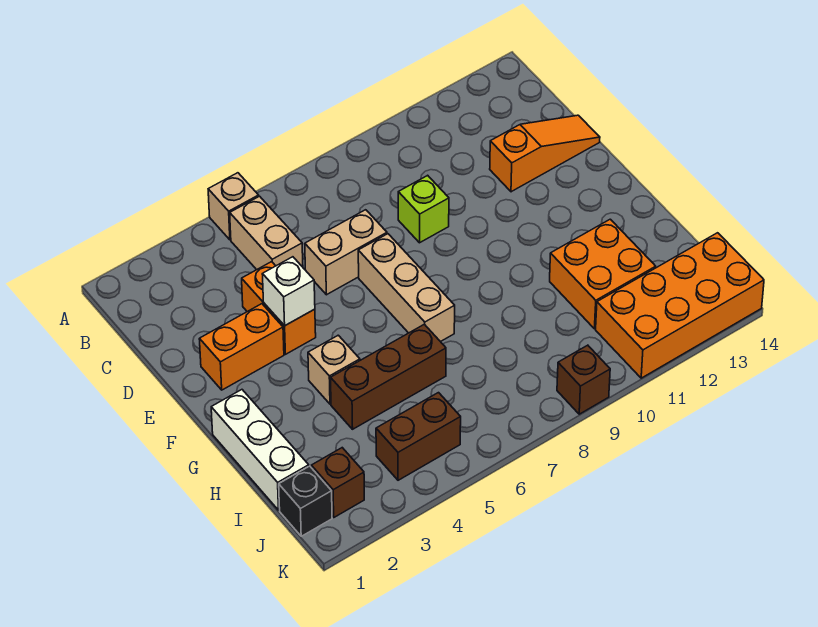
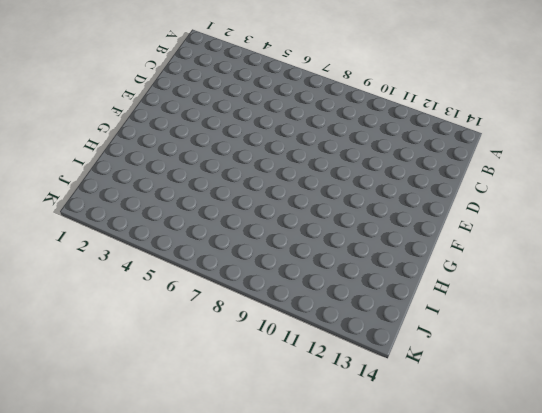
none -> tan 1x1 brick [208,173,259,240]
none -> tan 1x2 brick [230,196,303,270]
none -> orange 1x2 brick [242,262,316,354]

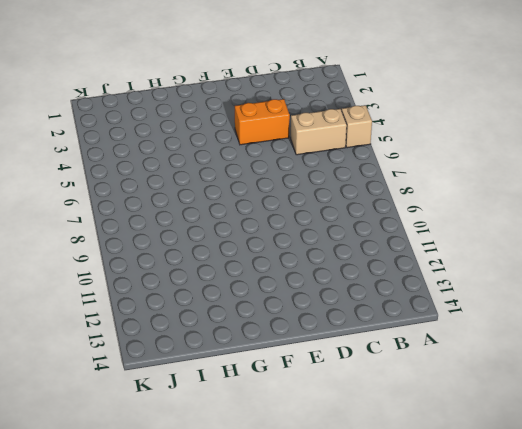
none -> tan 1x2 brick [305,210,387,295]
none -> lime 1x1 brick [398,175,449,243]
none -> orange 1x3 slope [490,115,600,192]

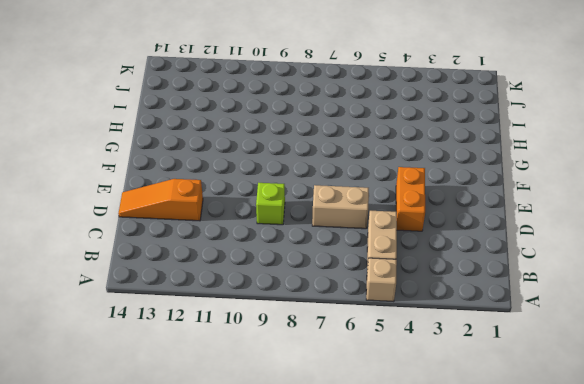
none -> orange 1x2 brick [199,304,284,390]
none -> tan 1x3 brick [358,234,455,342]
none -> white 1x3 brick [211,390,309,510]

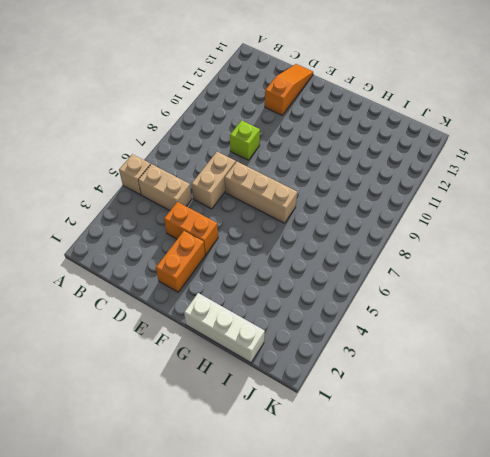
none -> tan 1x1 brick [308,335,360,404]
none -> brown 1x3 brick [331,324,446,429]
none -> orange 2x2 brick [550,219,656,329]

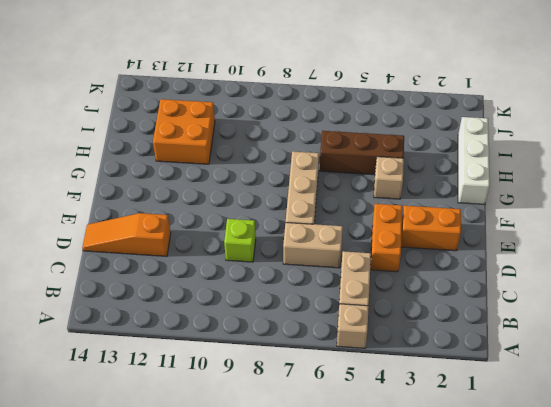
none -> black 1x1 brick [279,466,332,536]
none -> brown 1x1 brick [311,448,364,517]
none -> brown 1x2 brick [376,393,461,480]

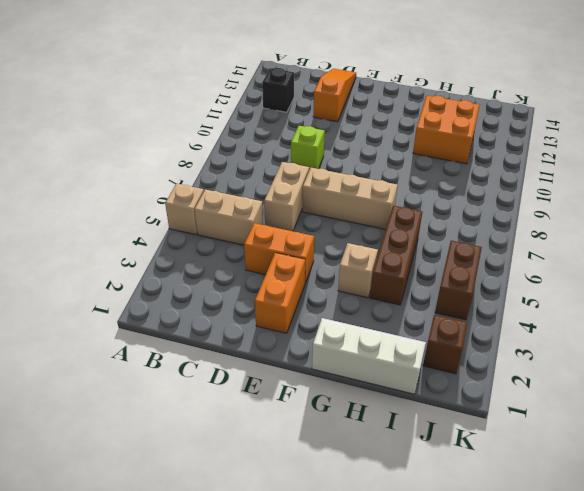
black 1x1 brick [262,68,294,112] -> black 1x1 brick moved to [279,466,332,536]
none -> orange 2x4 brick [596,233,764,378]
none -> brown 1x1 brick [557,345,610,414]
none -> white 1x1 brick [262,257,315,326]

